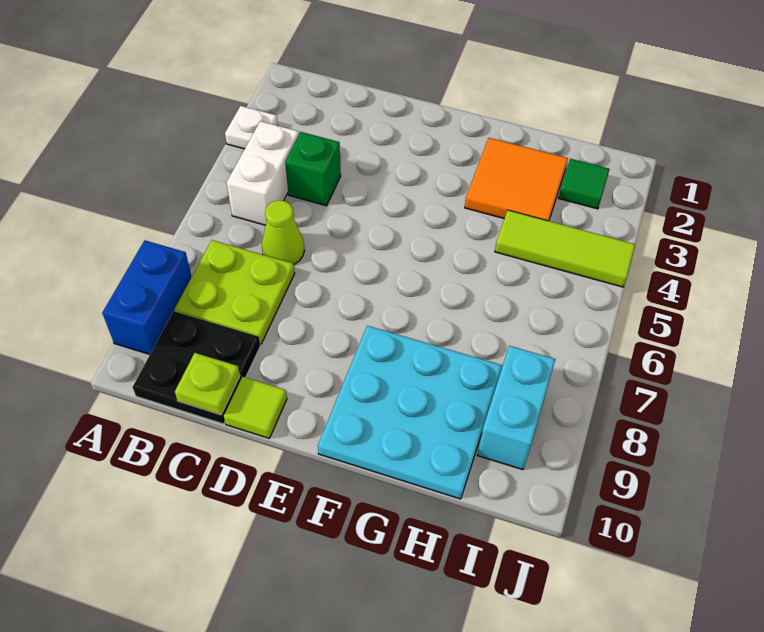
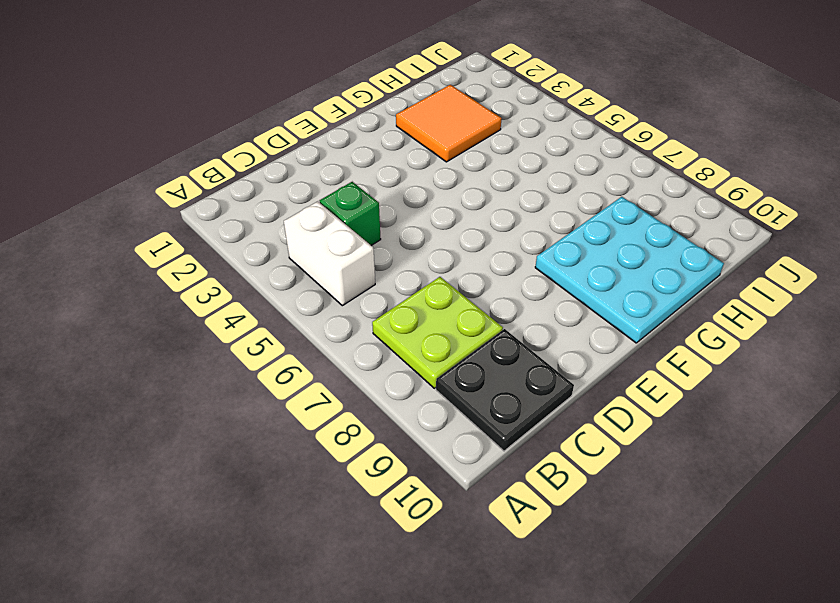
none -> white 1x1 plate [225,106,278,149]
none -> blue 1x2 brick [102,240,192,354]
none -> lime 1x1 cone [262,200,304,264]

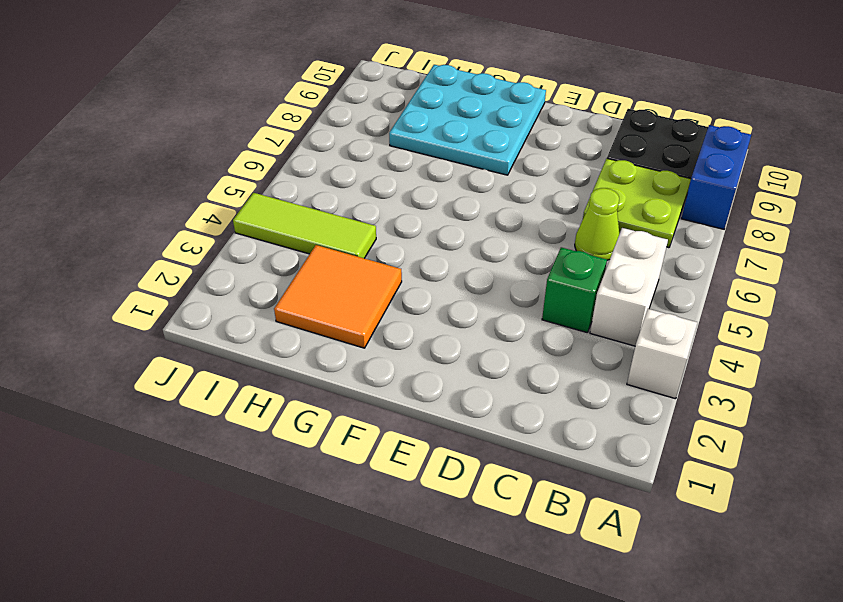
white 1x1 brick [627,309,697,399] -> white 1x1 plate [225,106,278,149]
none -> lime 1x1 tile [224,377,287,438]
none -> green 1x1 tile [559,159,610,209]
none -> cyan 1x2 brick [477,346,556,470]

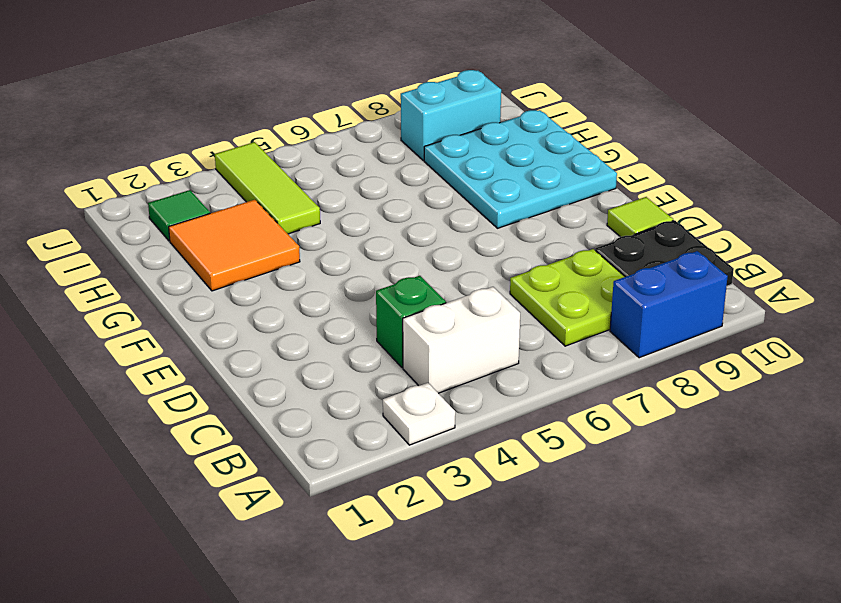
none -> lime 1x1 cone [262,200,304,264]
none -> lime 1x1 plate [175,353,240,415]

